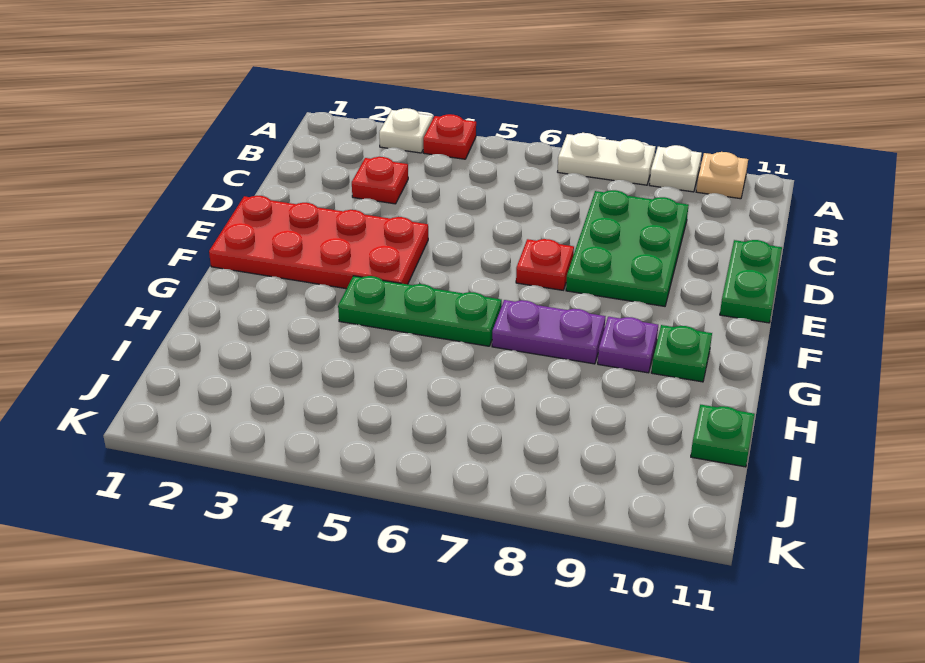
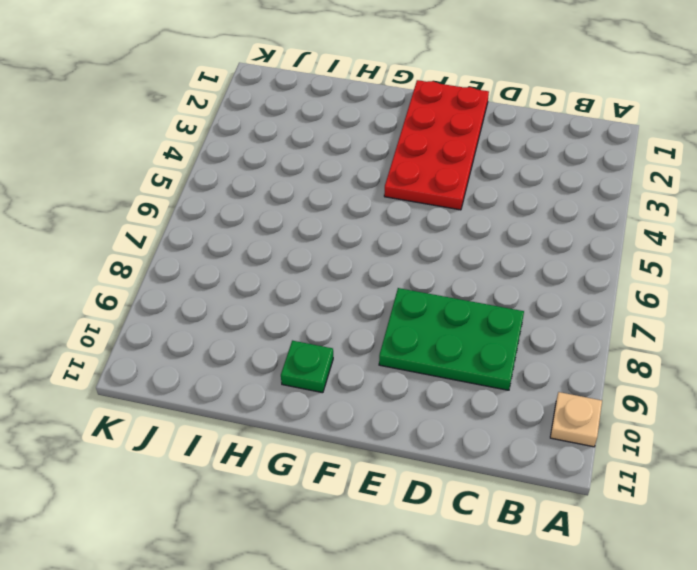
none -> white 1x1 plate [379,108,433,153]
none -> red 1x1 plate [423,114,476,159]
none -> white 1x2 plate [558,133,655,185]

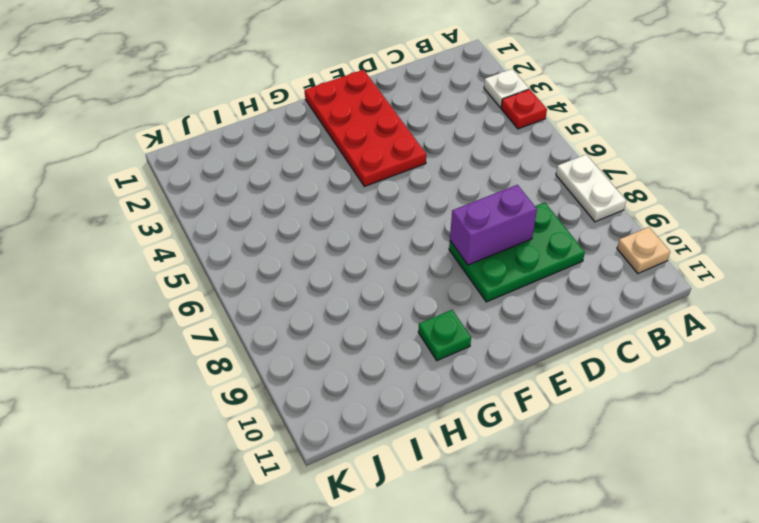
purple 1x2 brick [450,185,537,265] -> none
none -> white 1x1 plate [649,145,702,192]
none -> red 1x1 plate [352,157,408,204]
none -> green 1x2 plate [720,240,782,323]

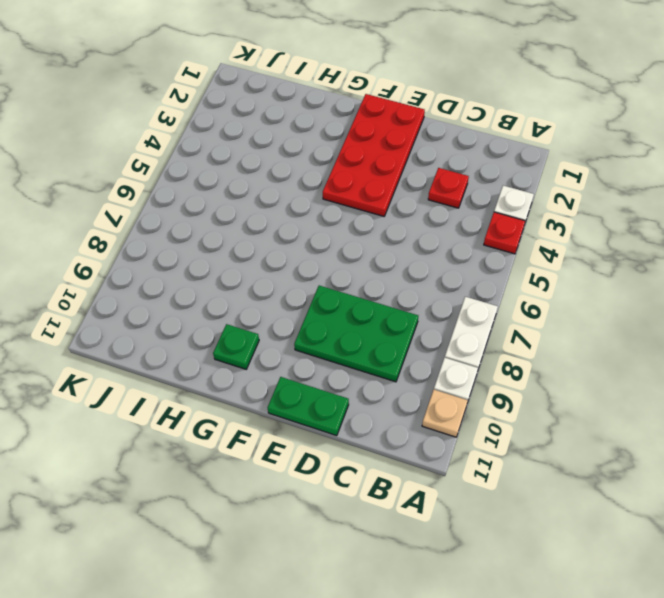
none -> red 1x1 plate [516,239,574,290]
none -> green 1x3 plate [338,276,502,346]
none -> purple 1x2 plate [492,300,605,364]

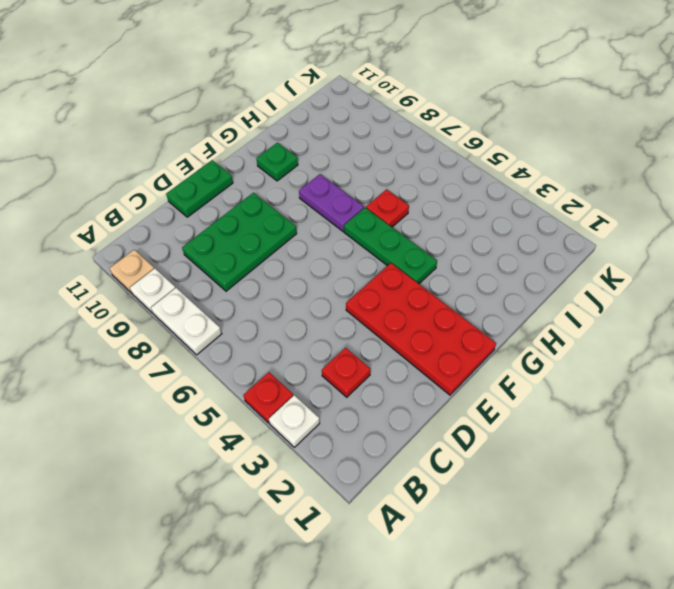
red 1x1 plate [366,190,409,227] -> red 1x1 plate moved to [516,239,574,290]
none -> purple 1x1 plate [598,317,658,373]
none -> green 1x1 plate [691,405,755,467]

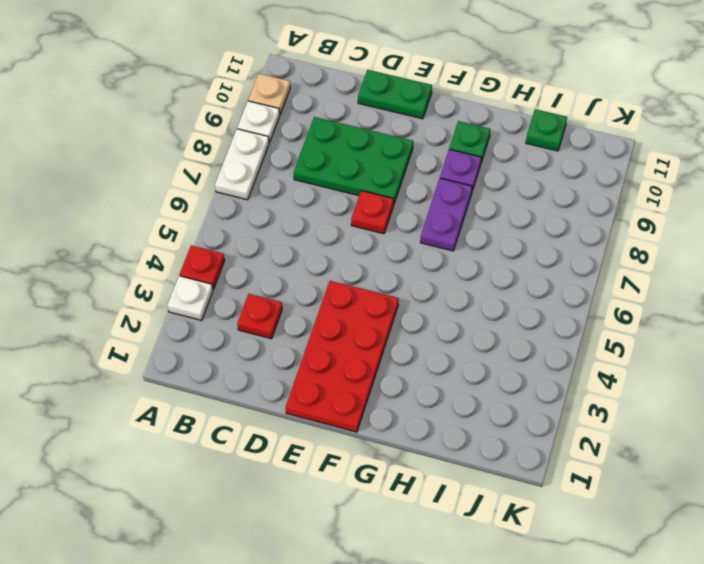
none -> green 1x3 plate [338,276,502,346]

